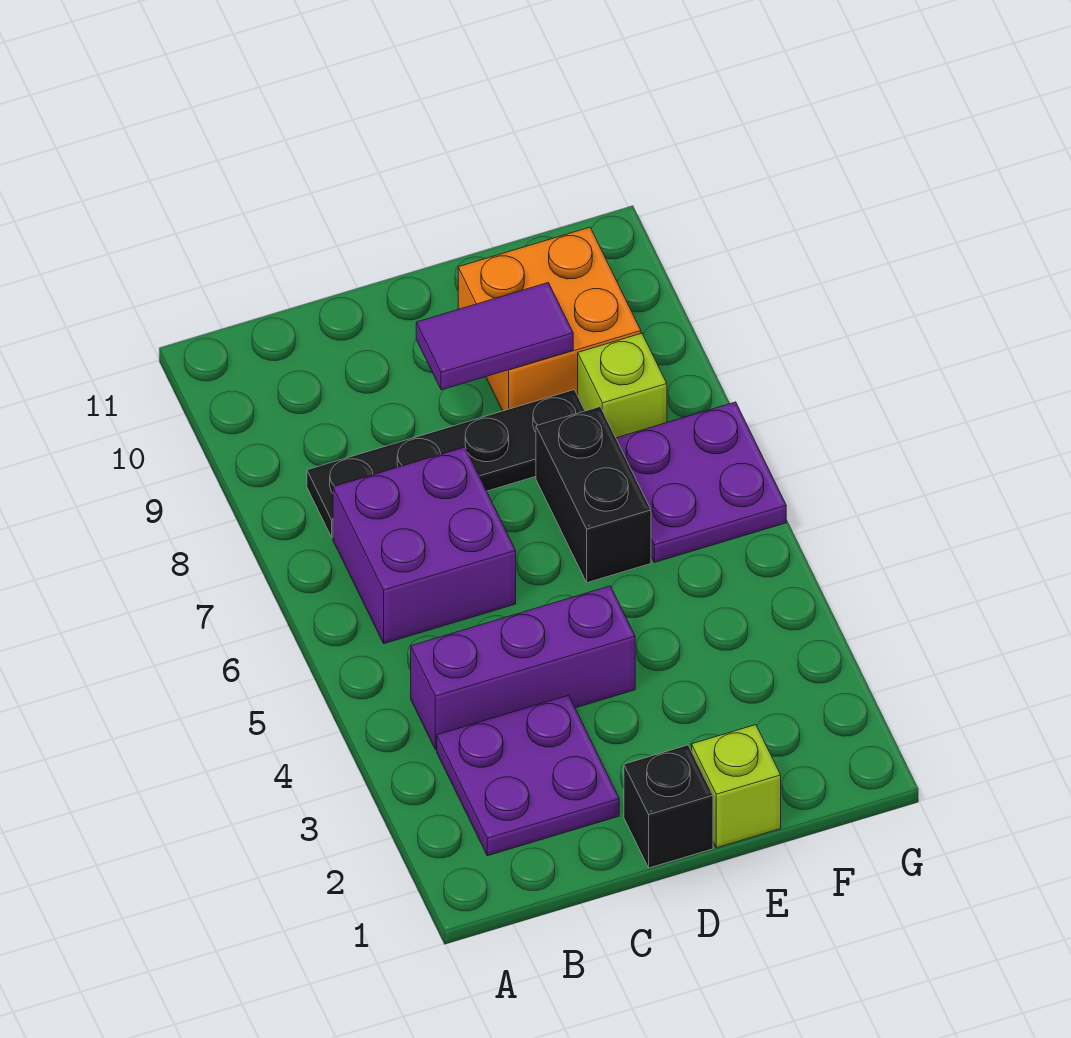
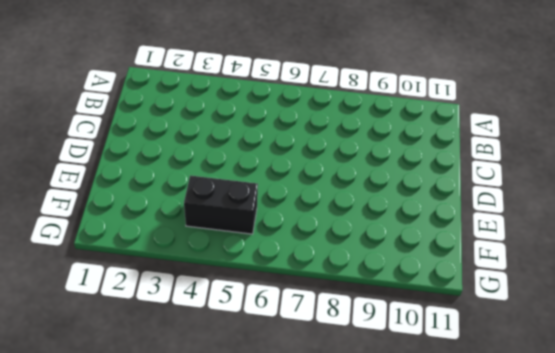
black 1x2 brick [184,176,258,234] -> black 1x2 brick moved to [536,407,651,583]
none -> purple 2x2 plate [437,695,619,856]
none -> purple 1x3 brick [411,586,635,750]

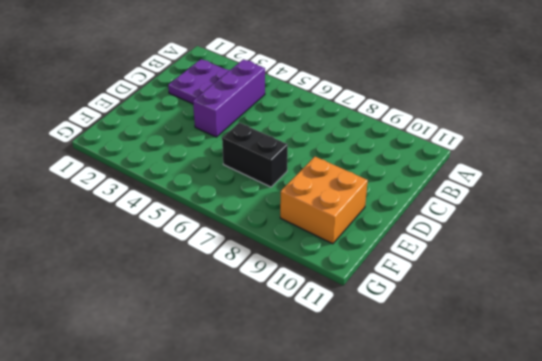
none -> purple 2x2 brick [333,447,516,644]
none -> black 1x4 plate [307,390,585,538]

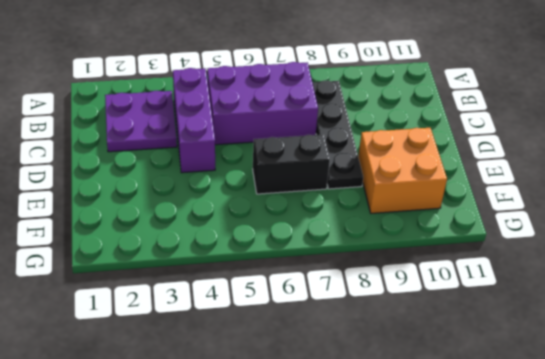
purple 2x3 brick [207,62,318,145] -> purple 2x2 brick [333,447,516,644]
none -> black 1x1 brick [624,745,713,868]
none -> lime 1x1 brick [692,725,781,848]

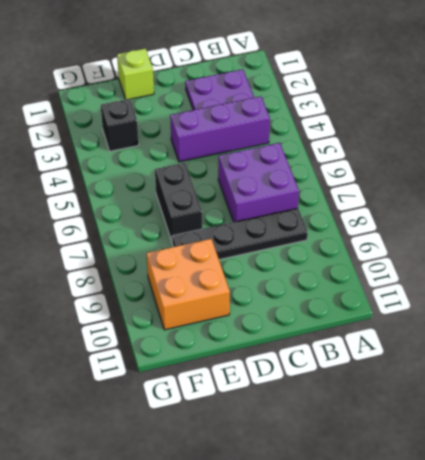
black 1x1 brick [101,99,139,151] -> black 1x1 brick moved to [624,745,713,868]
none -> purple 2x2 plate [616,402,786,562]
none -> lime 1x1 brick [578,333,667,438]

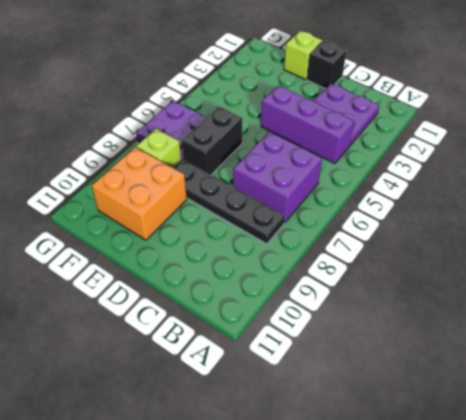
none -> purple 1x2 tile [416,283,573,390]

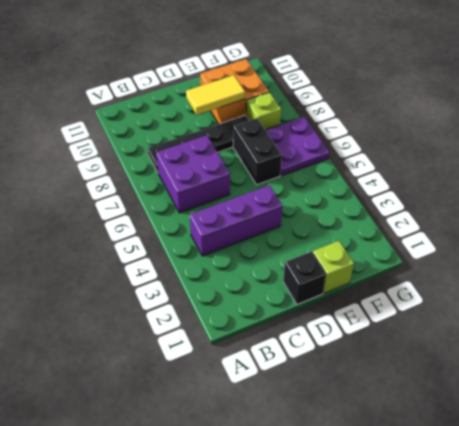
yellow 1x2 tile [186,75,245,115] -> purple 1x2 tile [416,283,573,390]
none -> purple 2x2 plate [437,695,619,856]

